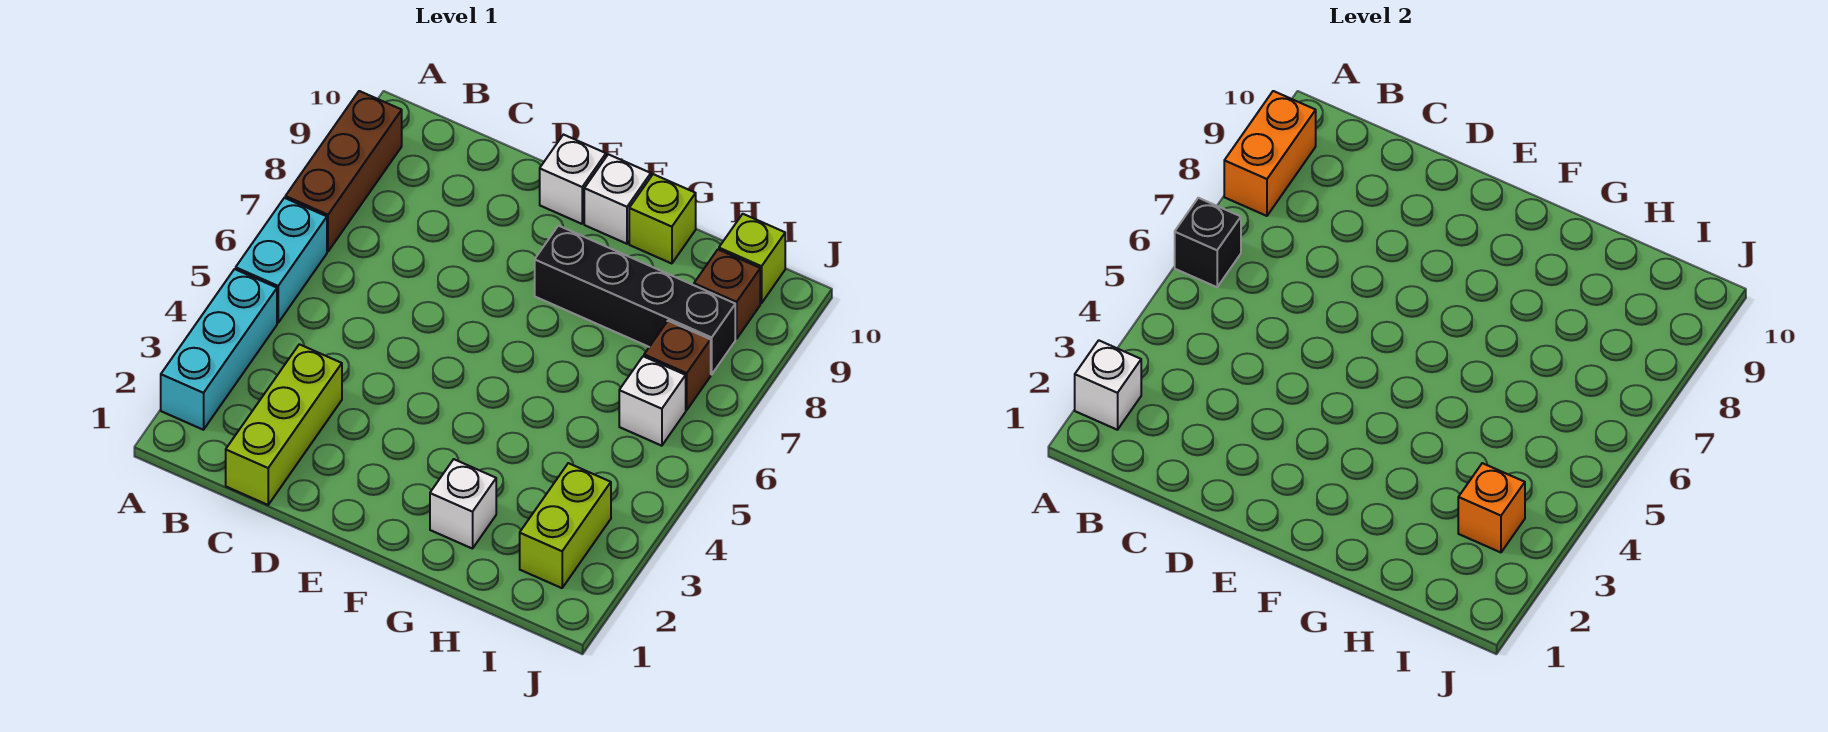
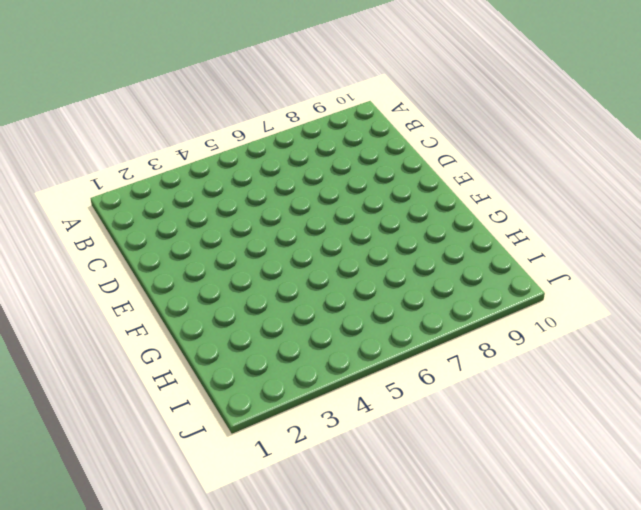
none -> cyan 1x3 brick [161,269,277,430]
none -> cyan 1x2 brick [236,198,327,323]
none -> brown 1x3 brick [285,91,402,252]

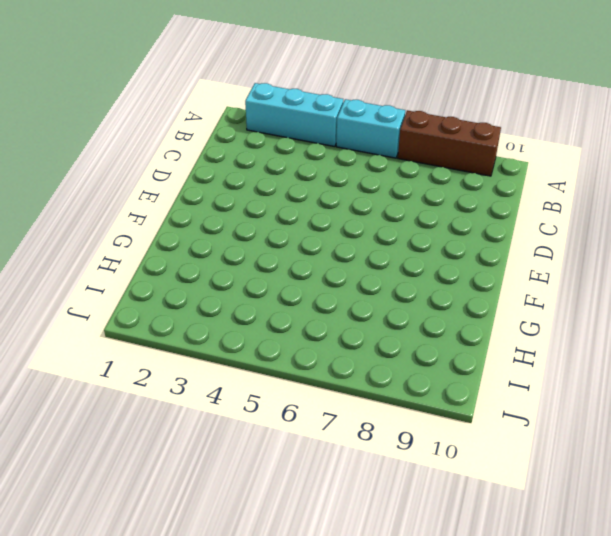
none -> lime 1x3 brick [226,344,342,505]
none -> white 1x1 brick [540,135,606,224]
none -> black 1x4 brick [535,226,735,374]

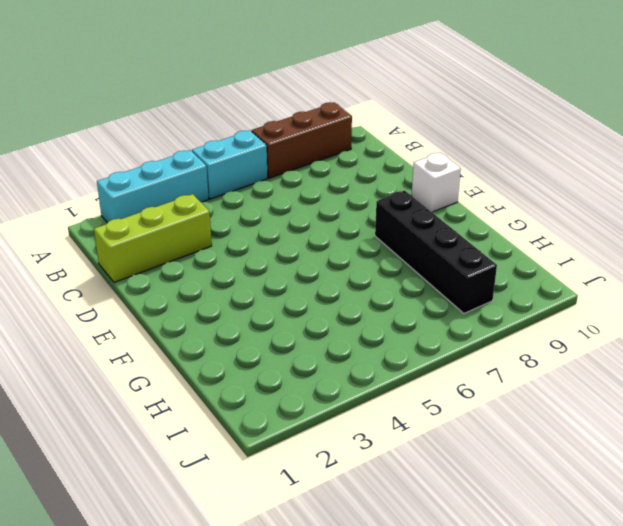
none -> white 1x1 brick [584,154,651,244]
none -> white 1x1 brick [430,459,496,549]
none -> lime 1x1 brick [629,174,696,264]

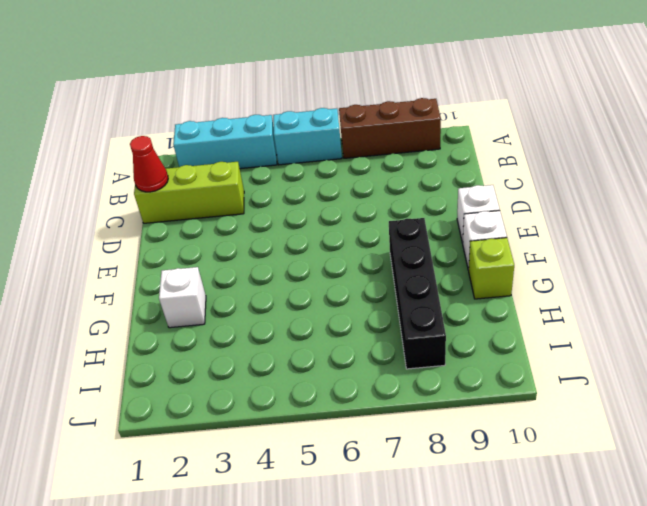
red 1x1 cone [130,136,168,192] -> none
none -> lime 1x2 brick [520,463,611,588]
none -> white 1x1 brick [619,356,686,446]
none -> brown 1x1 brick [644,321,711,410]

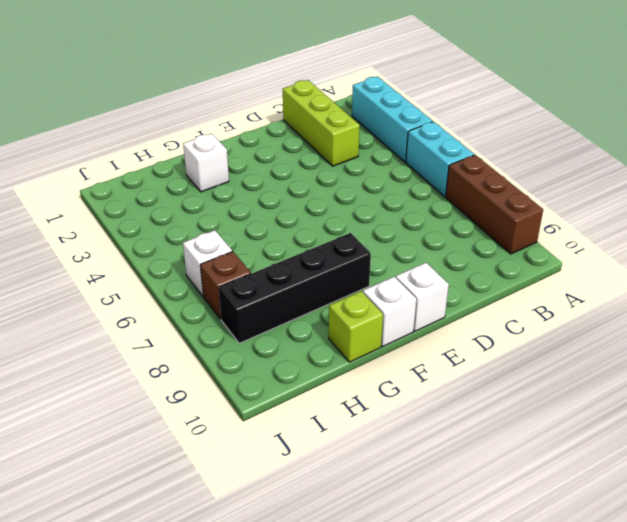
none -> lime 1x2 brick [520,463,611,588]
none -> brown 1x1 brick [694,250,760,339]
none -> lime 1x1 brick [719,214,785,303]

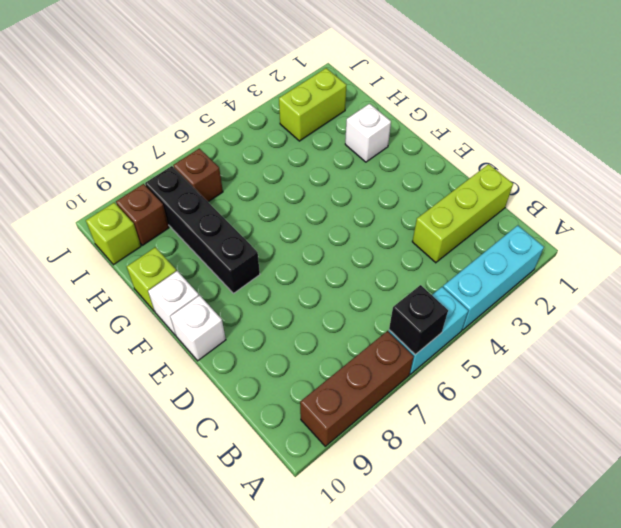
none -> white 1x1 brick [619,356,686,446]
none -> white 1x1 brick [1075,340,1141,430]
none -> orange 1x2 brick [1224,91,1316,216]

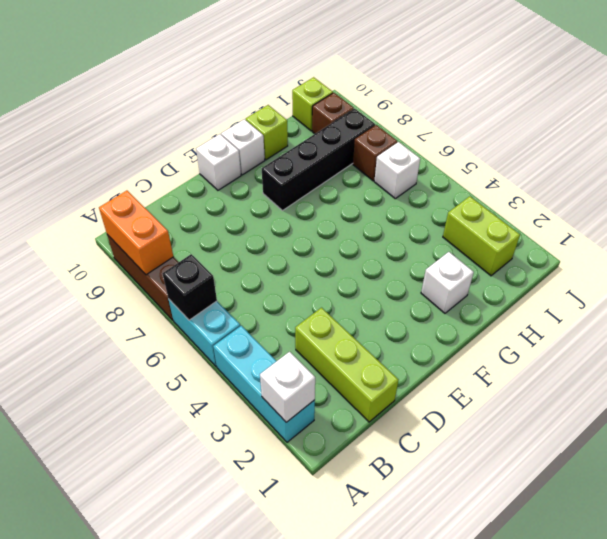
none -> orange 1x1 brick [1458,463,1525,552]

